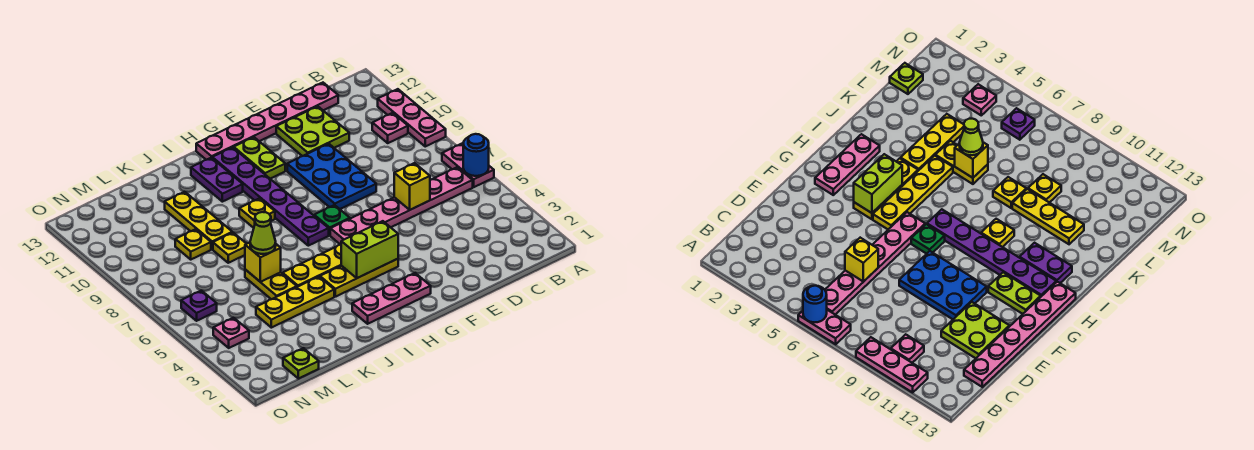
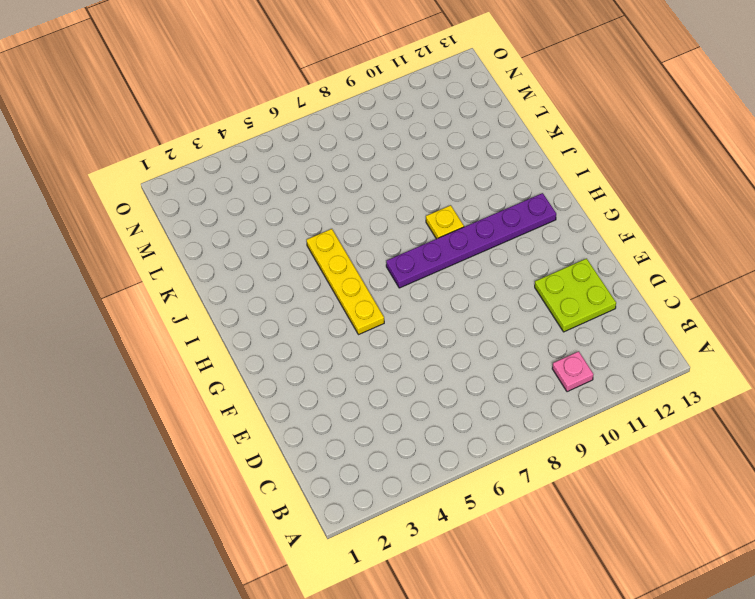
none -> pink 1x2 plate [442,143,494,187]
none -> pink 1x3 plate [378,89,446,146]
none -> pink 1x6 plate [330,167,473,245]

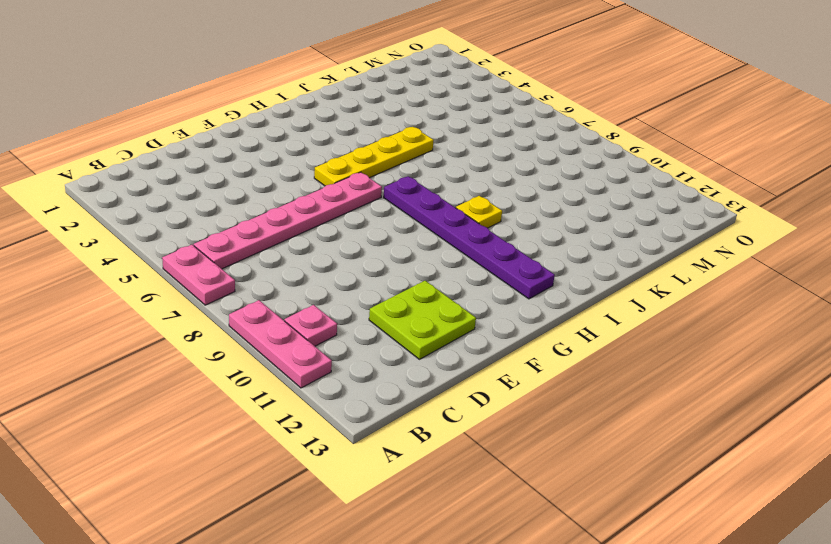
none -> pink 1x6 plate [196,83,338,160]
none -> blue 2x3 plate [287,144,376,209]
none -> pink 1x3 plate [352,273,431,324]

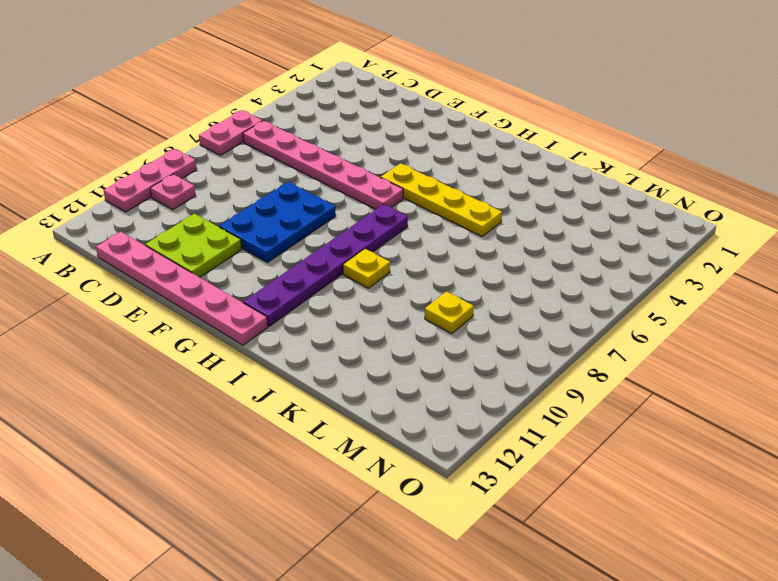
none -> pink 1x3 plate [352,273,431,324]
none -> yellow 1x3 plate [320,259,398,297]
none -> green 1x1 plate [314,205,350,235]

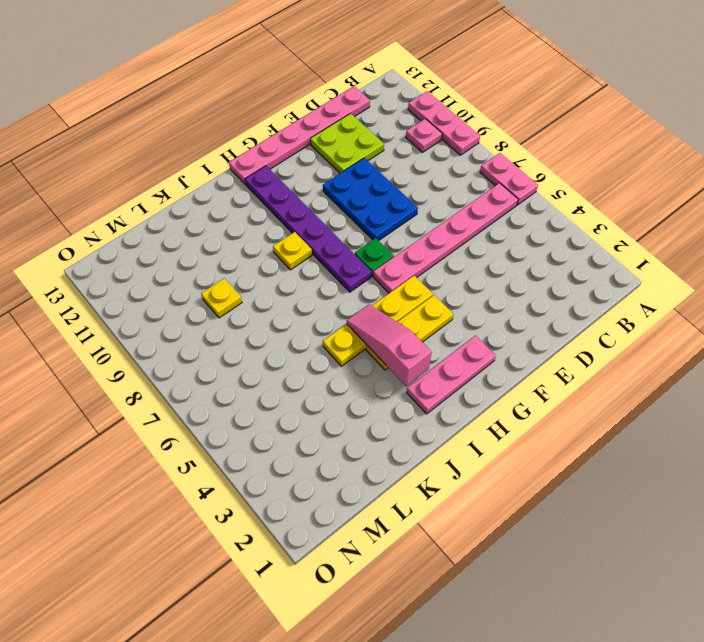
pink 1x3 slope [347,305,432,386] -> none
none -> lime 1x2 plate [234,137,285,179]
none -> purple 1x2 plate [191,158,243,202]
none -> yellow 1x3 plate [256,277,334,328]

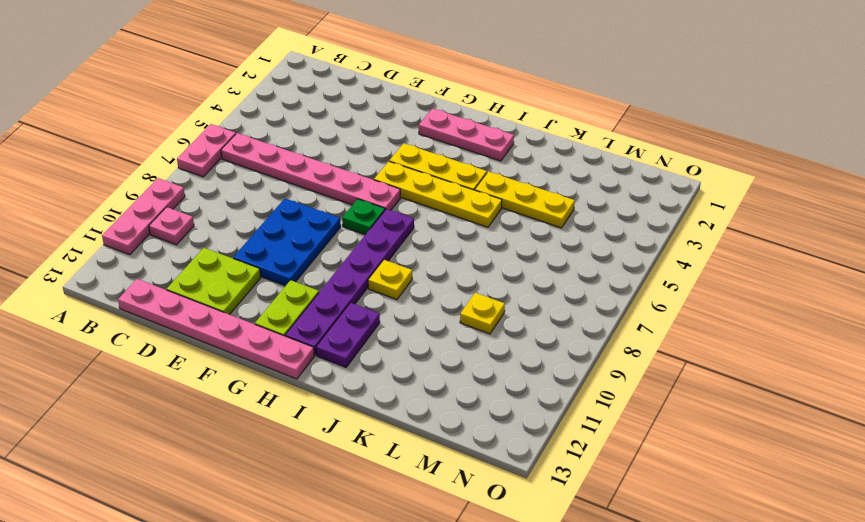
none -> yellow 1x2 plate [245,270,297,299]
none -> yellow 1x1 plate [213,233,246,263]
none -> yellow 1x3 plate [165,192,232,249]

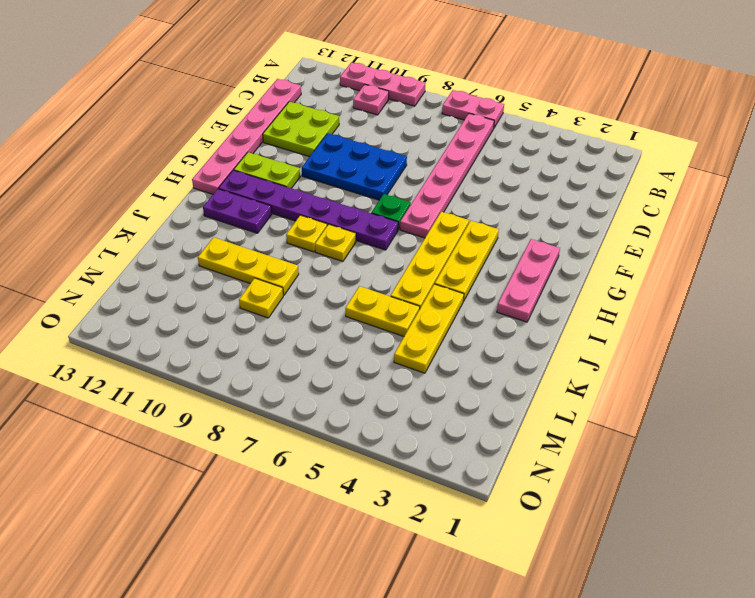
yellow 1x1 plate [315,224,356,261] -> yellow 1x1 plate moved to [213,233,246,263]
none -> lime 1x1 plate [283,348,319,379]
none -> pink 1x1 plate [213,318,249,348]
none -> purple 1x1 plate [181,291,217,321]

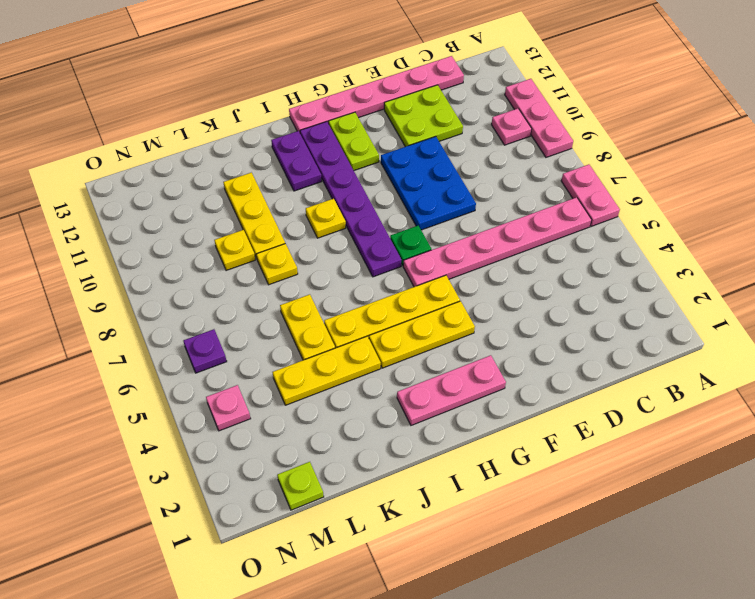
none -> blue 1x1 round brick [463,134,489,176]
none -> yellow 1x1 brick [394,163,430,210]
none -> lime 1x2 brick [341,221,398,278]

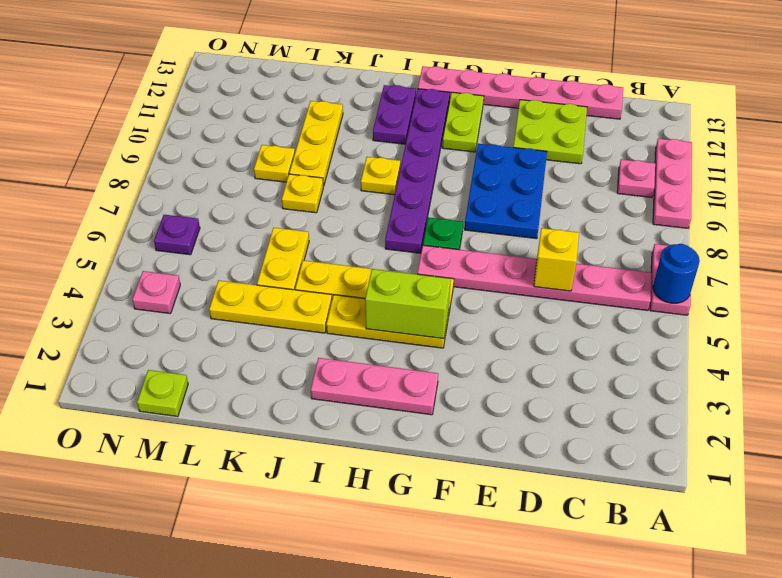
none -> yellow 1x1 brick [245,243,281,282]
none -> lime 1x1 cone [250,212,276,254]

